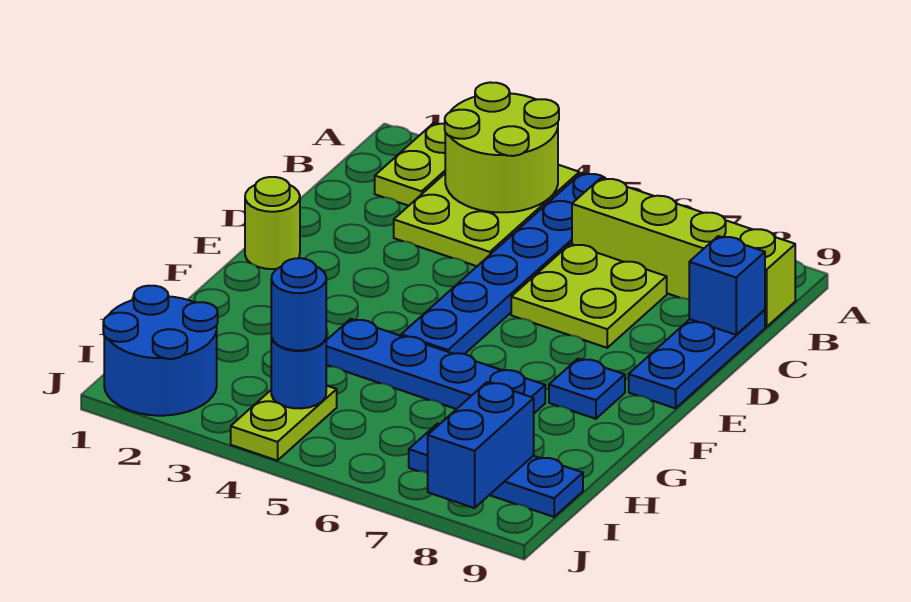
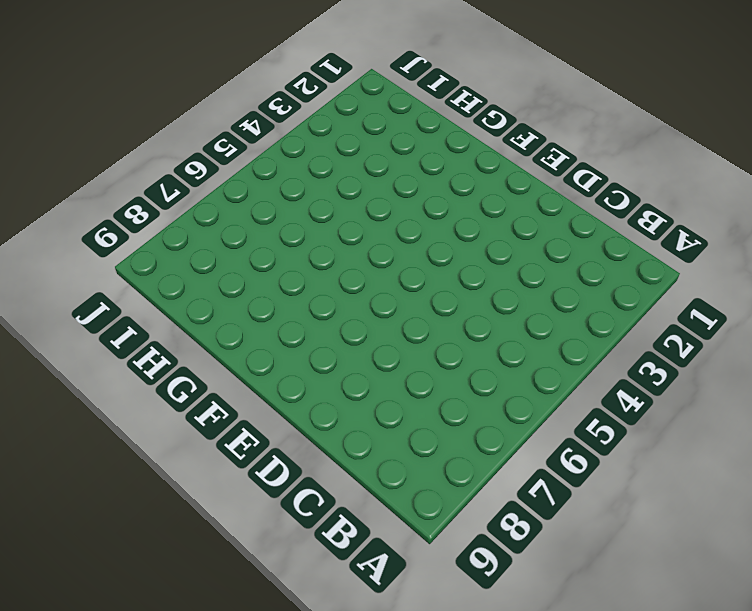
none -> lime 1x2 plate [375,123,445,206]
none -> lime 2x3 plate [394,165,579,266]
none -> blue 1x6 plate [401,173,606,354]

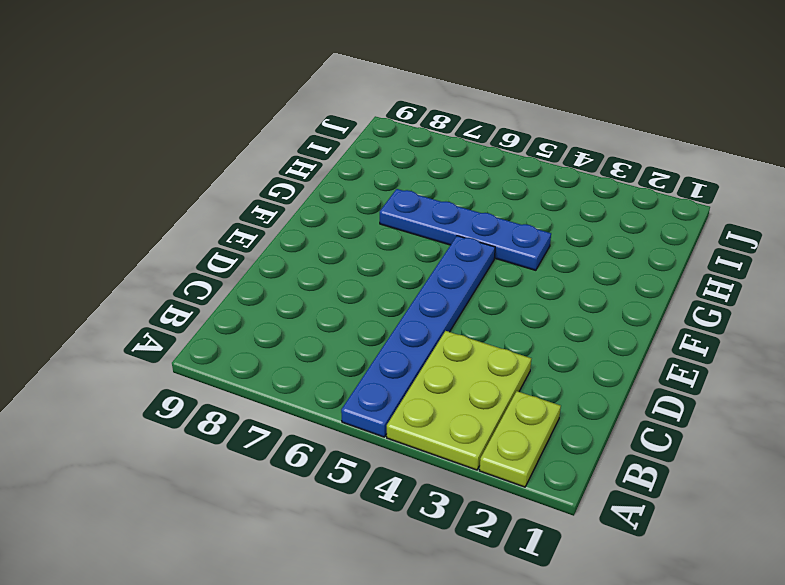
none -> lime 1x4 brick [572,178,795,327]
none -> lime 2x2 plate [511,244,667,348]
none -> blue 1x3 plate [629,310,765,408]

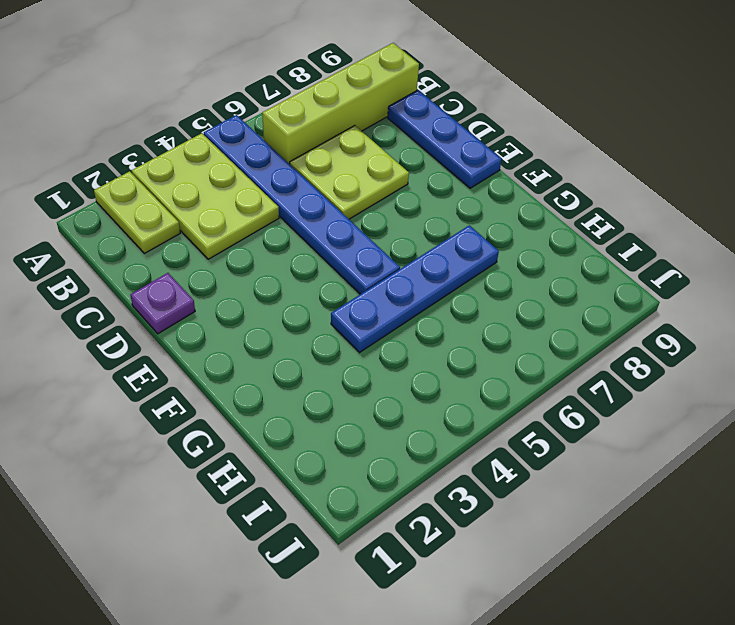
purple 1x1 plate [130,273,195,334] -> none
none -> lime 1x1 round brick [245,177,300,269]
none -> blue 1x1 plate [549,359,625,419]
none -> blue 2x2 round brick [103,286,218,416]

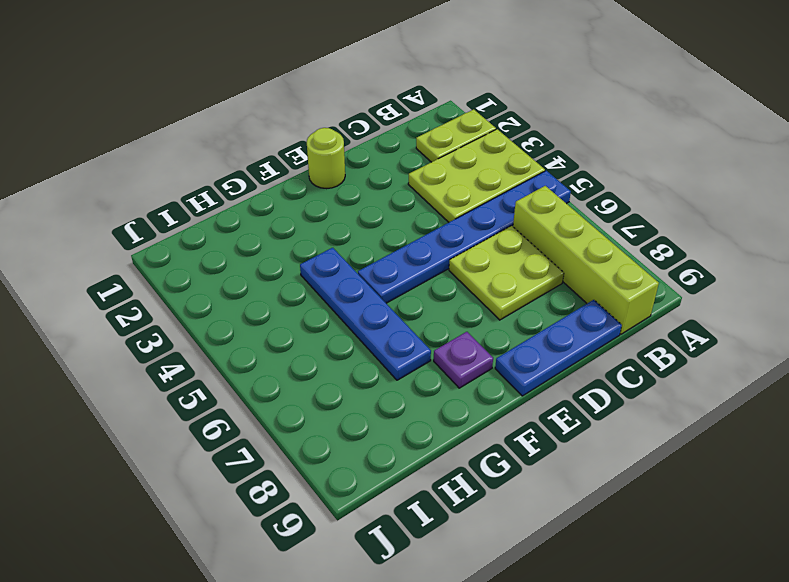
purple 1x1 plate [434,332,493,388] -> blue 1x1 plate [549,359,625,419]
none -> blue 2x2 round brick [103,286,218,416]
none -> lime 1x2 plate [231,386,337,461]
none -> blue 1x3 plate [409,423,583,517]

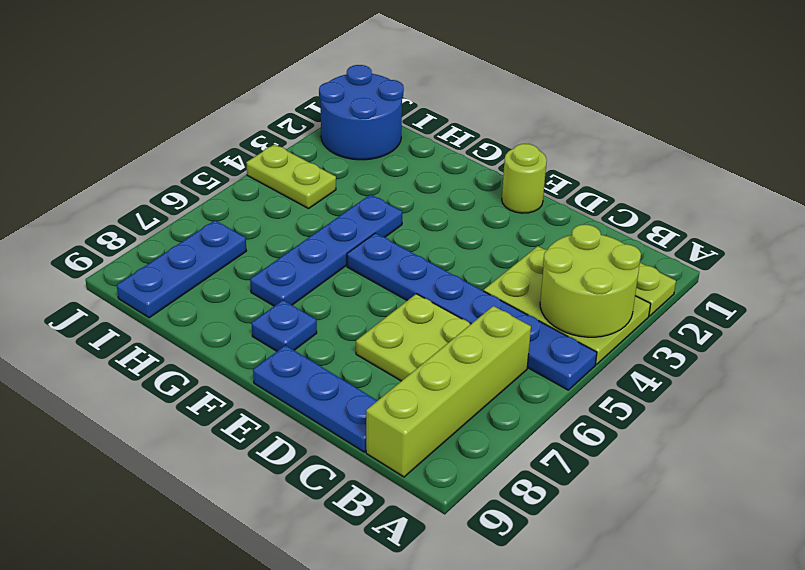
none -> blue 1x1 brick [689,236,765,335]
none -> blue 1x1 round brick [271,338,327,408]
none -> blue 1x2 brick [428,382,534,508]

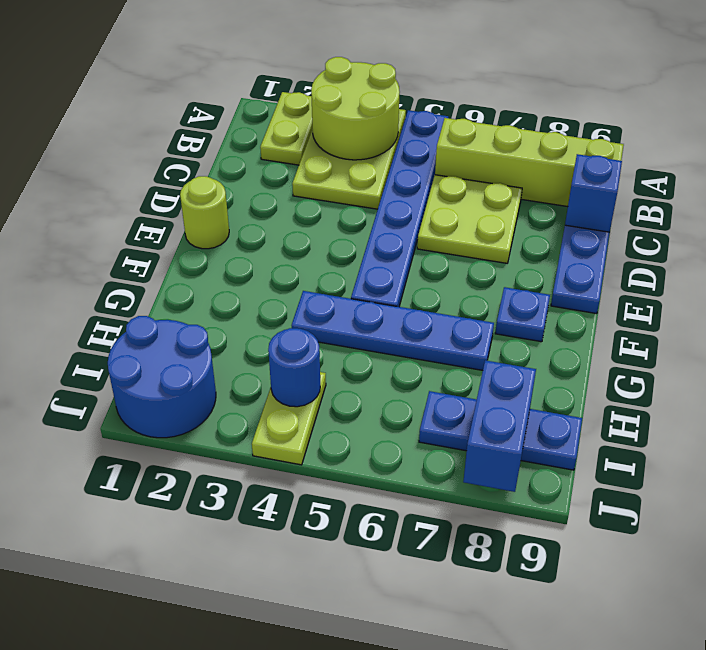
none -> blue 1x1 round brick [271,258,326,351]

